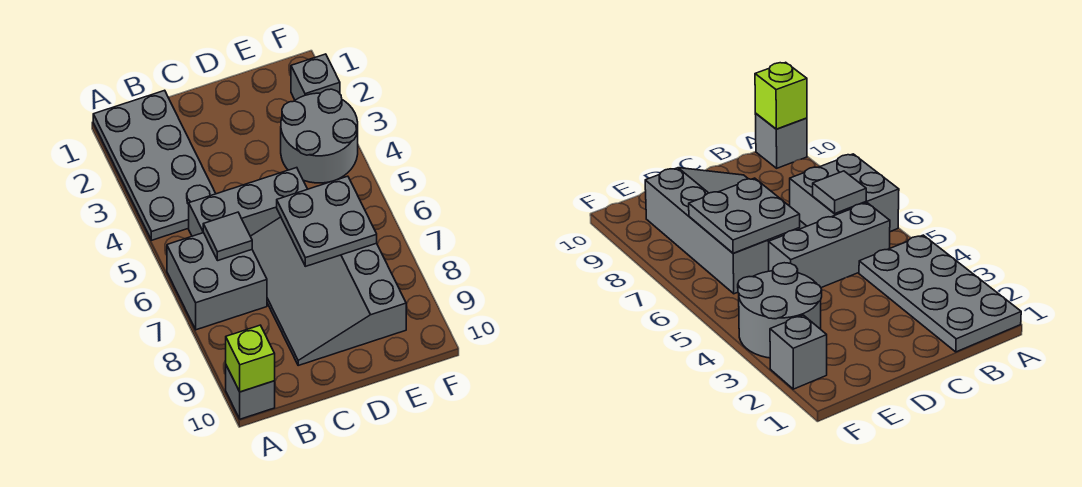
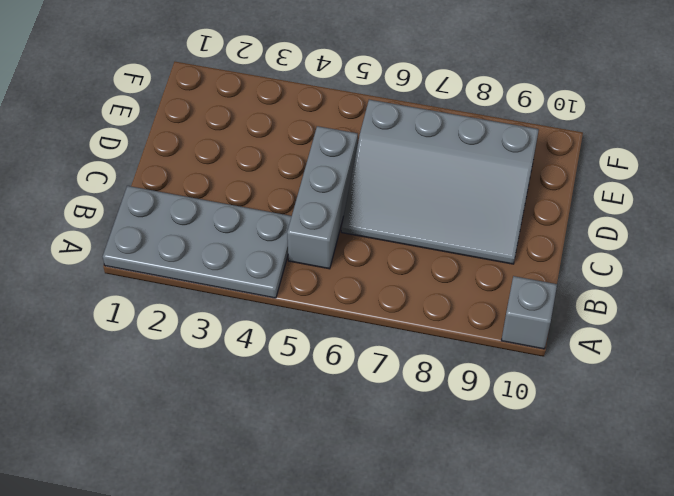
none -> grey 2x2 brick [167,233,267,330]
none -> grey 2x2 round brick [281,89,358,183]

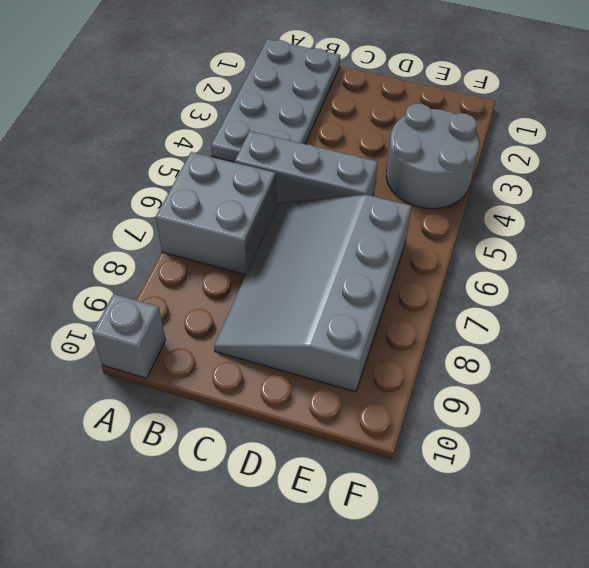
none -> grey 1x1 brick [291,54,340,100]
none -> lime 1x1 brick [226,325,275,392]

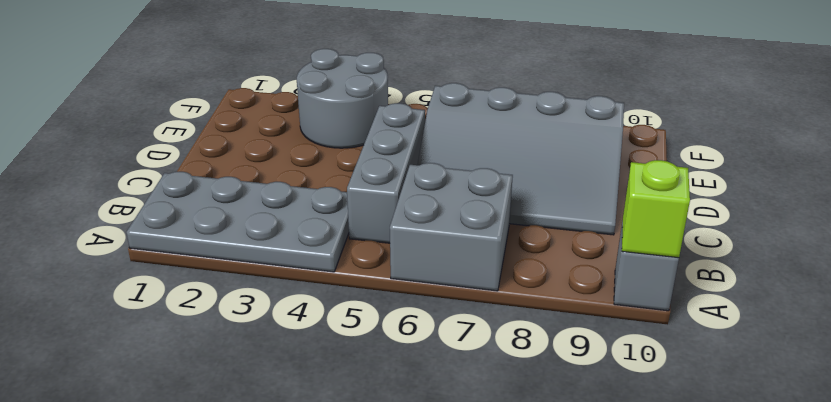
none -> grey 1x1 brick [291,54,340,100]
none -> grey 1x1 tile [203,212,252,260]

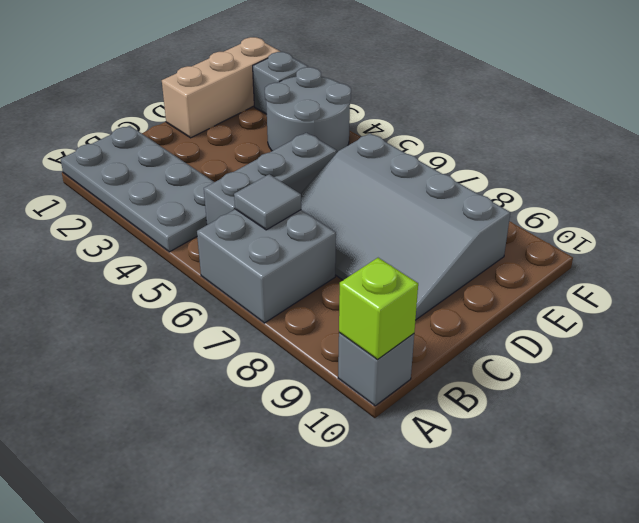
tan 1x3 brick [162,37,280,138] -> none
none -> grey 2x2 plate [277,176,377,266]

